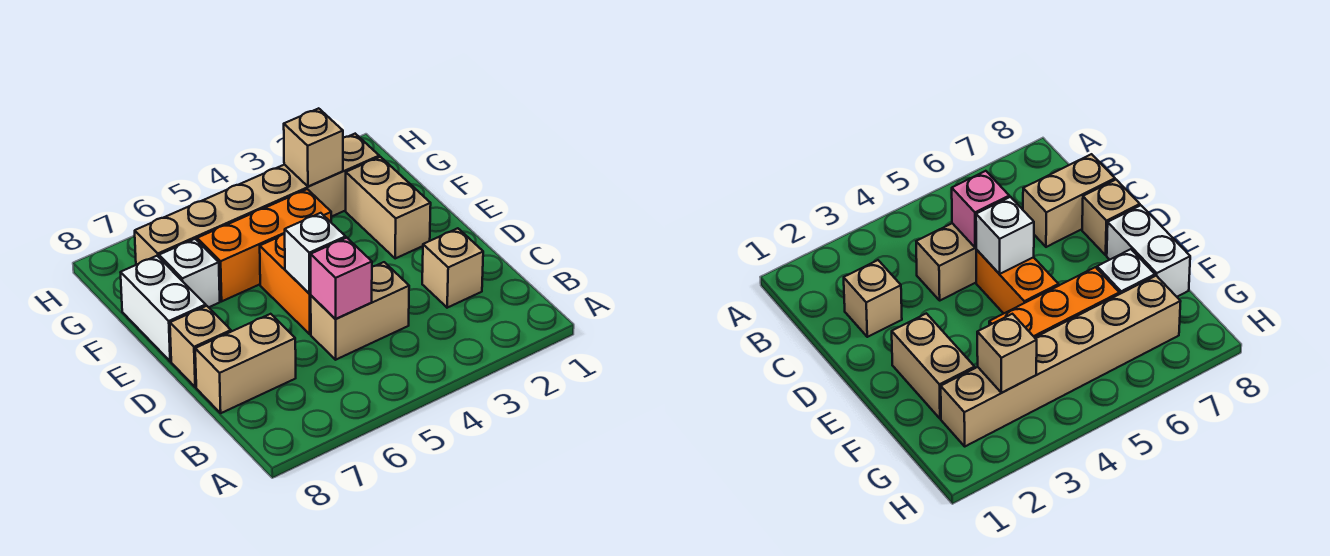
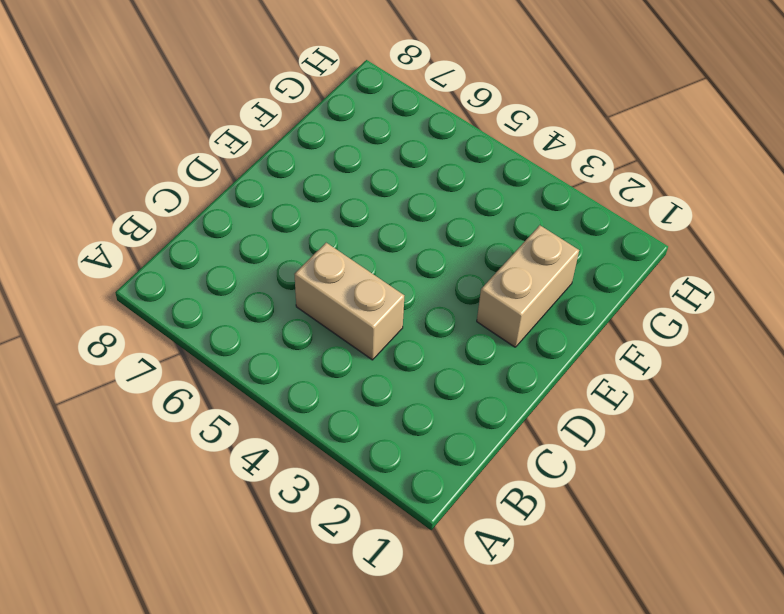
none -> tan 1x1 brick [422,228,483,308]
none -> tan 1x2 brick [195,314,296,413]
none -> orange 1x2 brick [260,234,311,334]

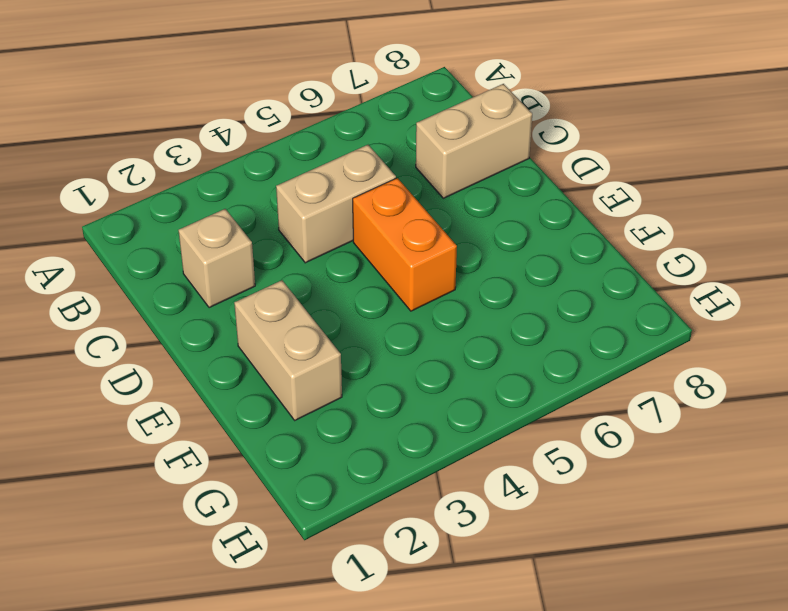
none -> tan 1x1 brick [170,306,231,387]
none -> white 1x2 brick [121,256,206,361]
none -> orange 1x3 brick [197,189,331,301]

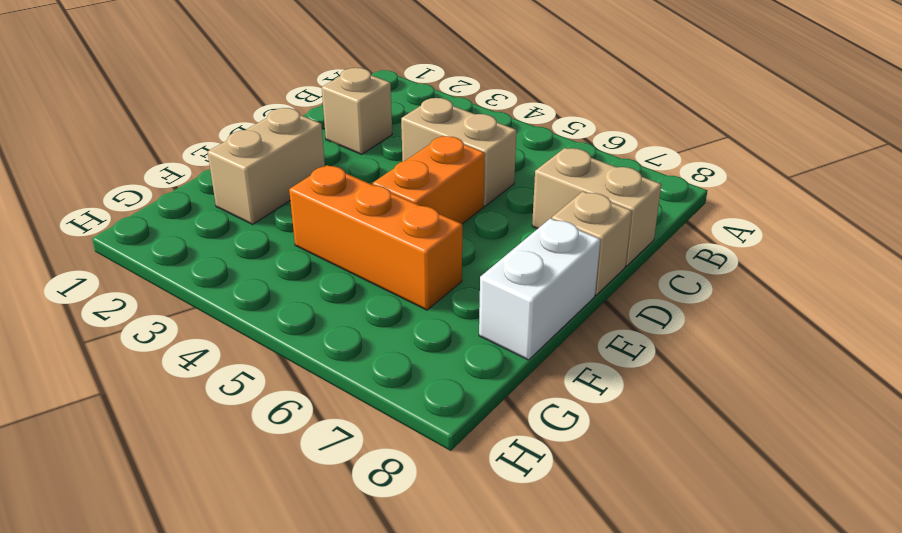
none -> white 1x1 brick [159,239,220,307]
none -> tan 1x6 brick [135,134,379,265]
none -> pink 1x1 brick [311,238,372,319]

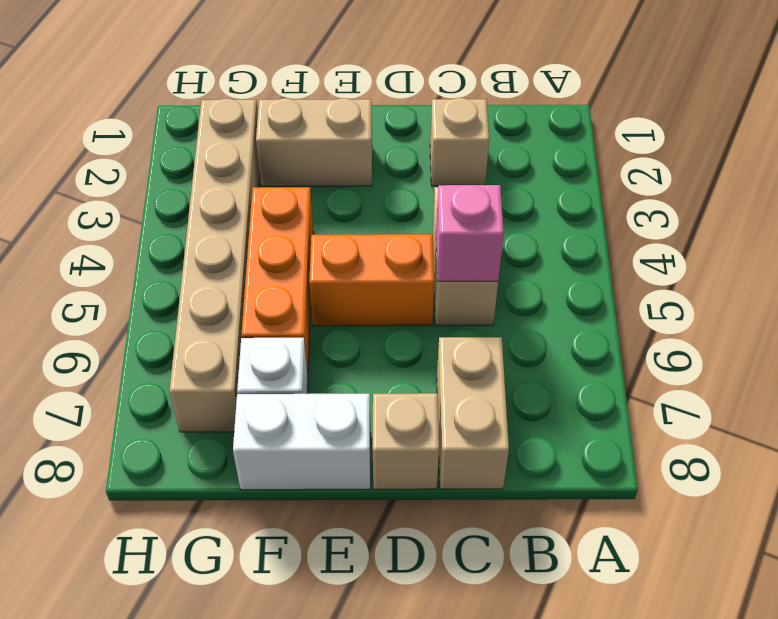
none -> white 1x1 brick [285,213,346,293]
none -> tan 1x1 brick [284,108,343,186]

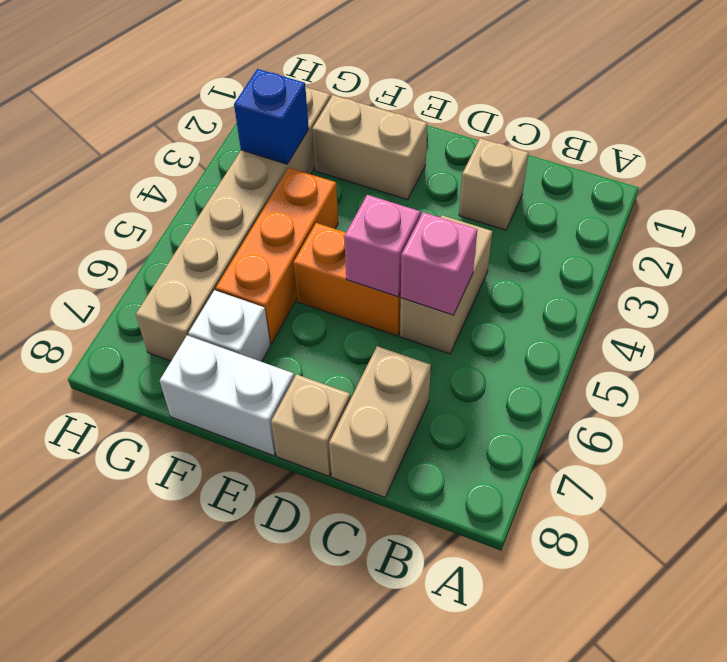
pink 1x1 brick [344,195,420,297] -> white 1x1 brick [285,213,346,293]
blue 1x1 brick [234,69,309,164] -> tan 1x1 brick [284,108,343,186]

